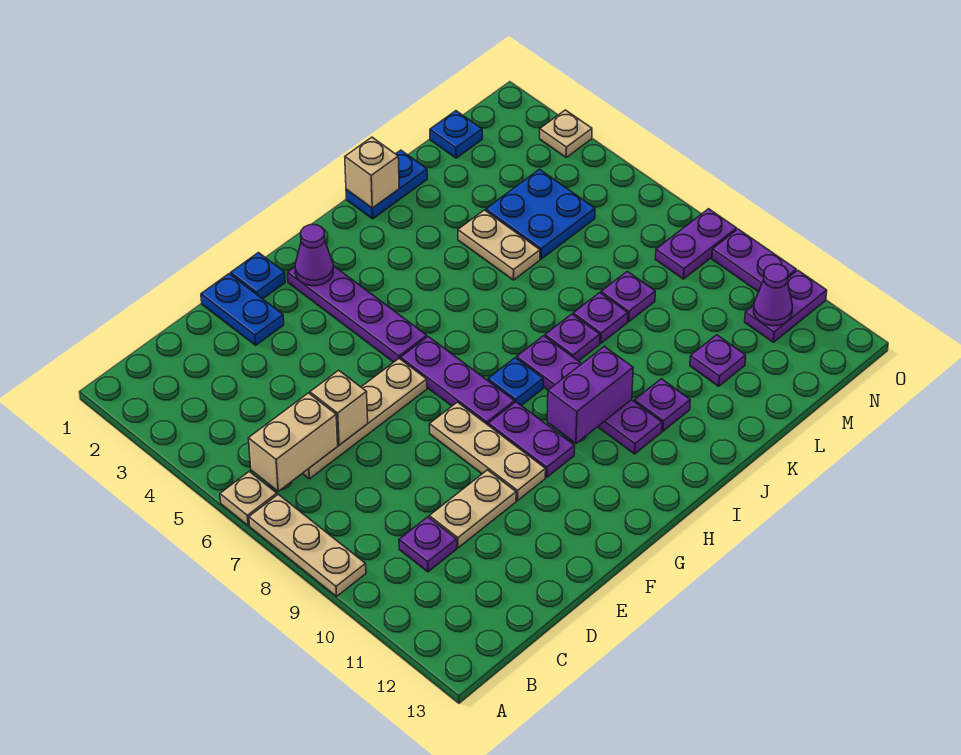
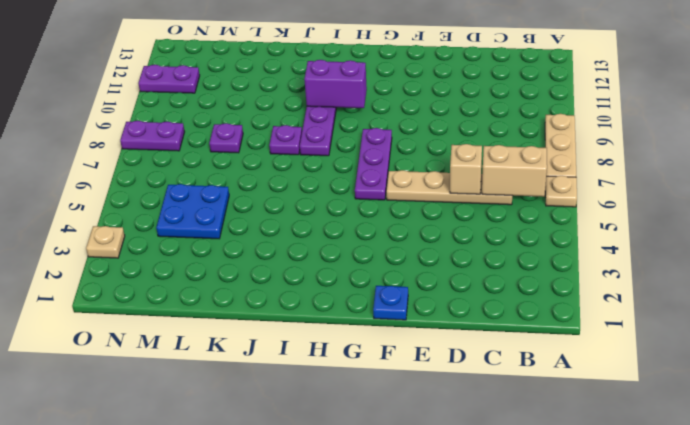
none -> purple 1x1 plate [399,517,457,572]
none -> tan 1x2 plate [429,470,516,548]
none -> blue 1x2 plate [201,274,284,345]
none -> tan 1x3 plate [429,402,546,501]

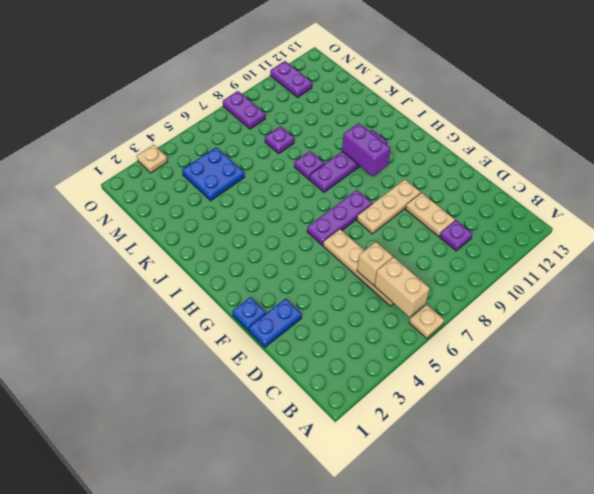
none -> tan 1x3 plate [249,494,366,596]
none -> purple 1x4 plate [287,266,427,362]
none -> purple 1x2 plate [488,402,575,477]
none -> blue 1x1 plate [488,358,543,406]

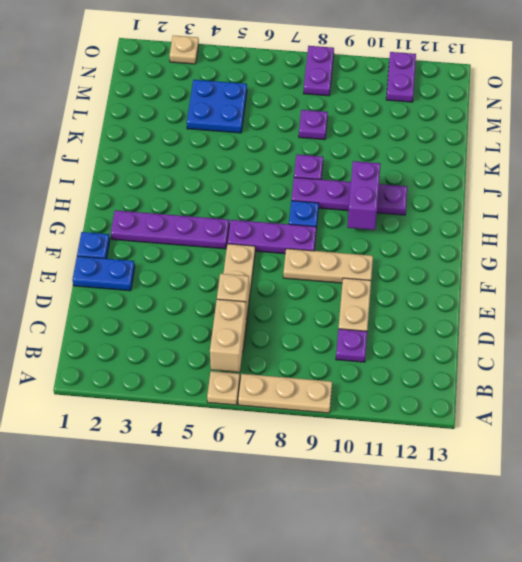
none -> purple 1x2 plate [488,402,575,477]
none -> blue 1x2 plate [346,150,427,219]
none -> purple 1x1 plate [635,379,690,431]
none -> tan 1x2 plate [458,210,540,280]

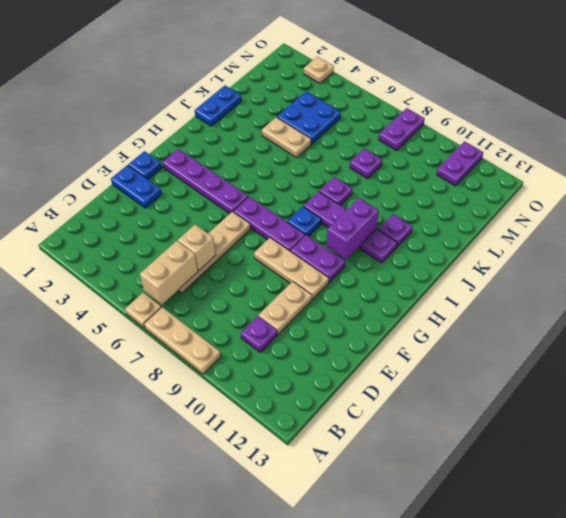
none -> purple 1x1 plate [573,293,628,343]
none -> purple 1x1 plate [690,335,746,386]
none -> blue 1x1 plate [430,111,482,158]
none -> purple 1x2 plate [712,229,796,292]

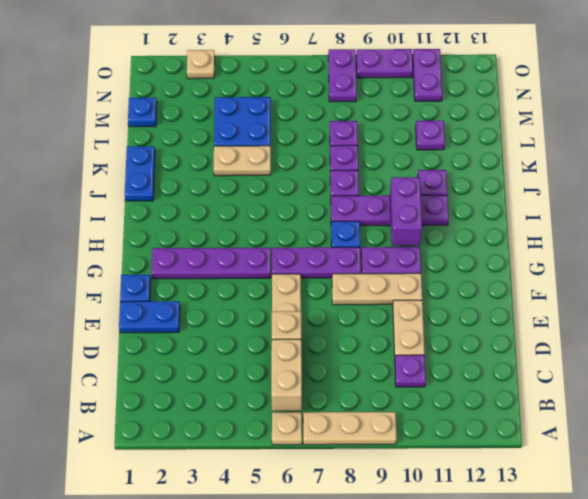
none -> purple 1x1 cone [295,225,333,286]
none -> tan 1x1 brick [345,137,399,208]
none -> purple 1x1 cone [754,264,792,326]

